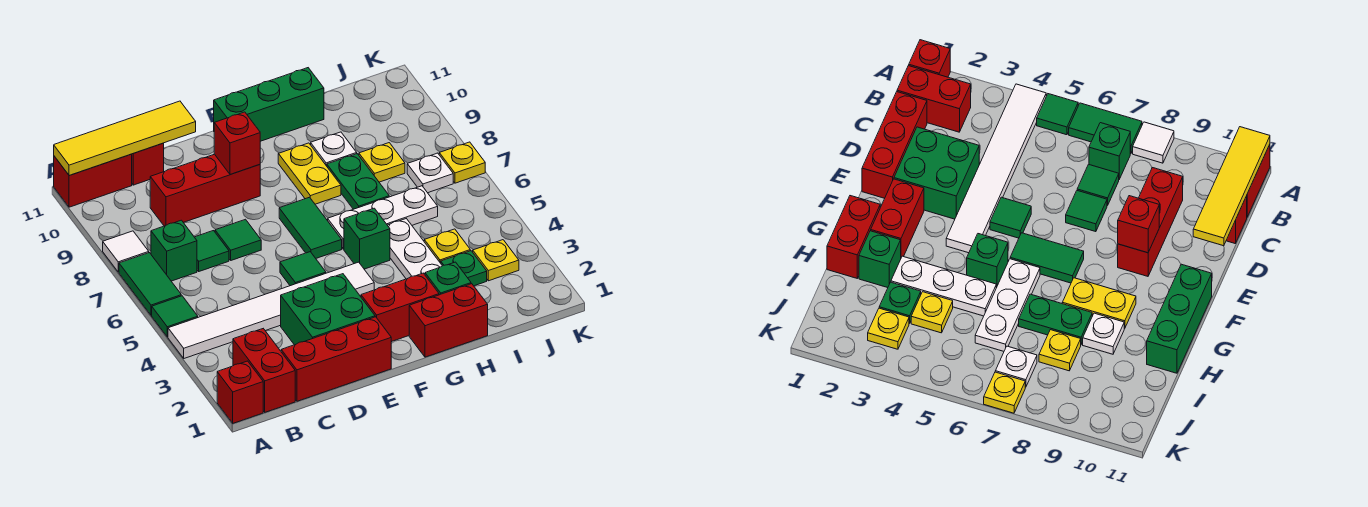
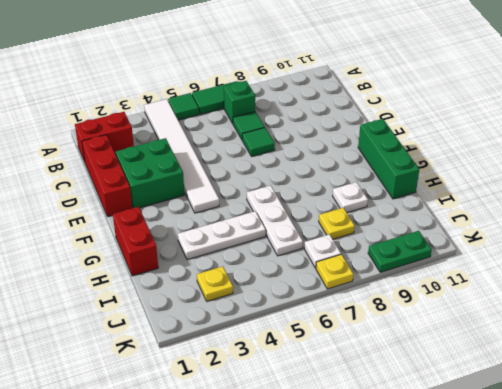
green 1x2 plate [368,231,432,272] -> green 1x2 plate moved to [327,154,389,209]
none -> red 1x1 brick [217,361,263,423]
none -> white 1x1 tile [103,231,149,272]
none -> red 1x2 brick [54,154,132,207]
none -> red 1x3 brick [150,154,260,226]

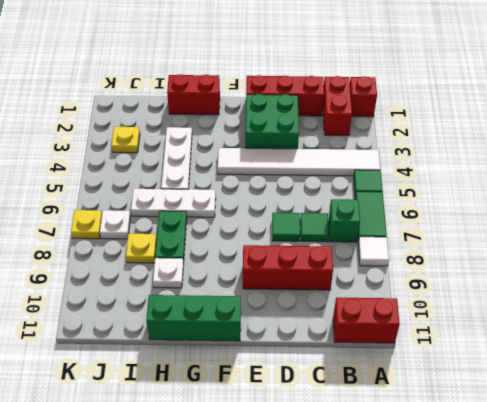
none -> red 1x1 brick [132,143,164,185]
none -> green 1x1 tile [280,252,326,286]
none -> red 1x2 brick [361,273,439,342]
none -> green 1x2 tile [279,197,342,258]

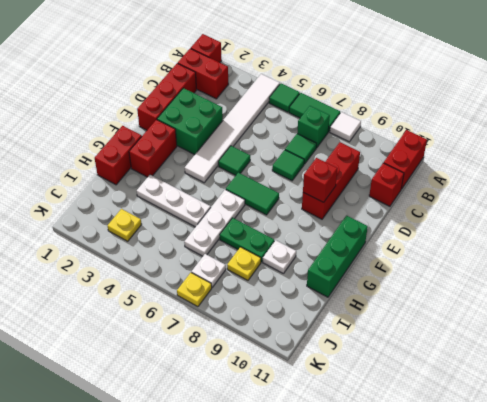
none -> green 1x1 brick [344,208,390,269]
none -> yellow 1x2 plate [278,143,341,204]
none -> green 1x1 brick [425,262,471,295]
none -> green 1x1 plate [441,251,487,286]

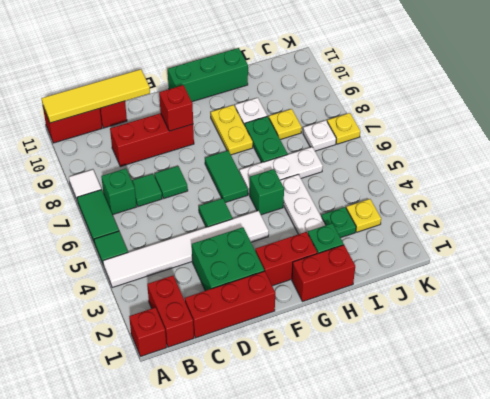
none -> yellow 1x1 plate [424,229,470,263]

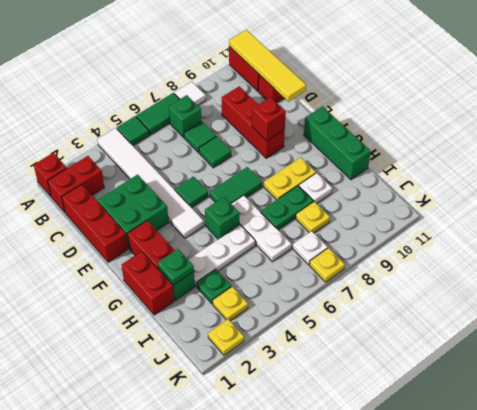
green 1x1 plate [158,249,194,285] -> none
yellow 1x1 plate [208,319,244,355] -> yellow 1x1 plate moved to [424,229,470,263]

